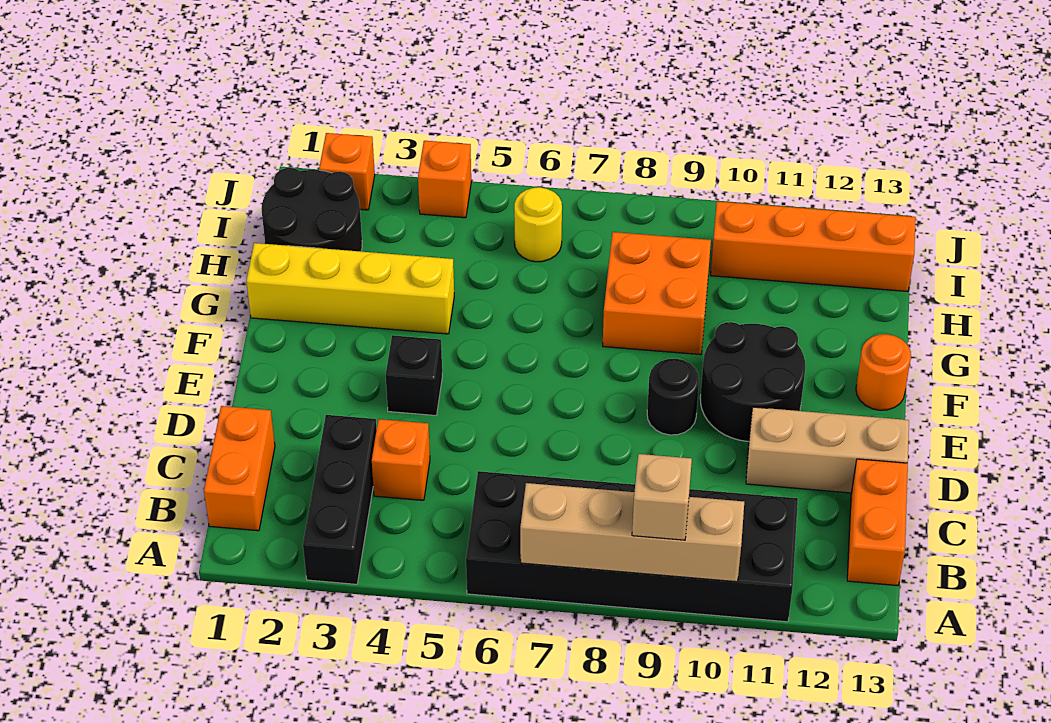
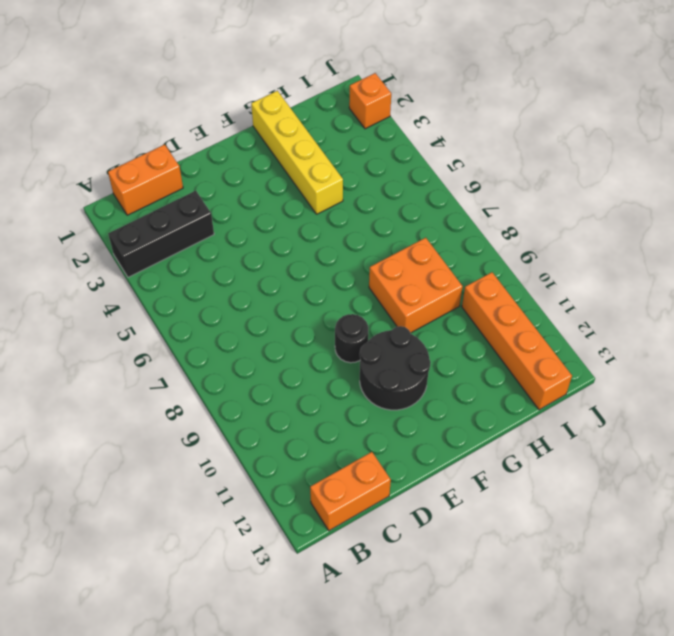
none -> black 2x6 brick [466,471,798,622]
none -> orange 1x1 brick [372,419,430,500]
none -> tan 1x3 brick [746,407,909,493]

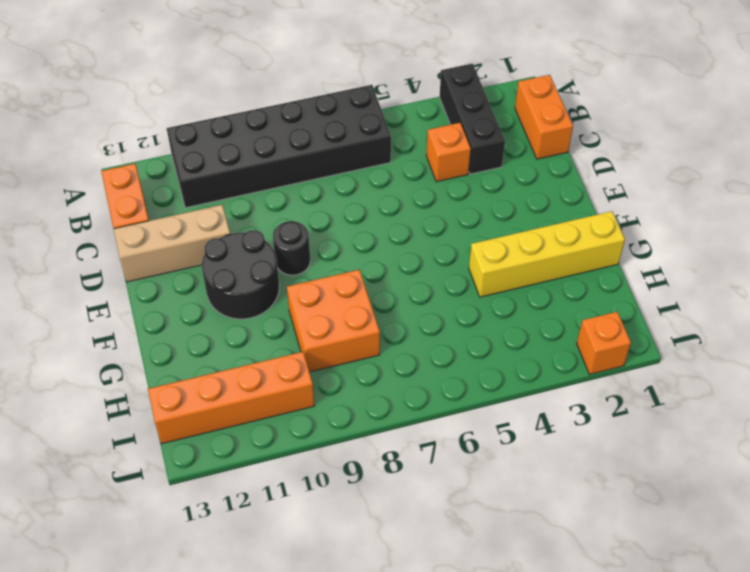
none -> black 1x1 brick [386,335,442,415]
none -> orange 1x1 round brick [856,334,911,410]
none -> black 2x2 round brick [261,168,362,251]

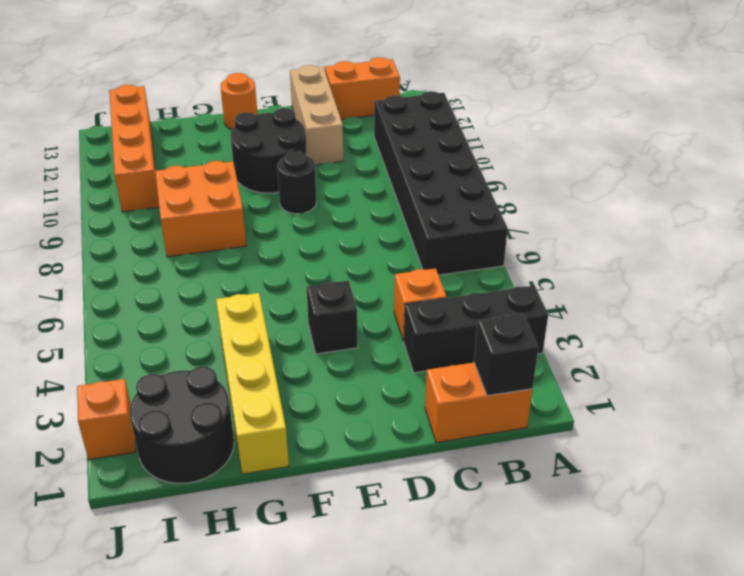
black 1x1 brick [474,314,539,396] -> none
none -> yellow 1x1 round brick [514,187,562,262]
none -> orange 1x1 brick [418,141,471,218]
none -> tan 1x4 brick [520,483,744,582]

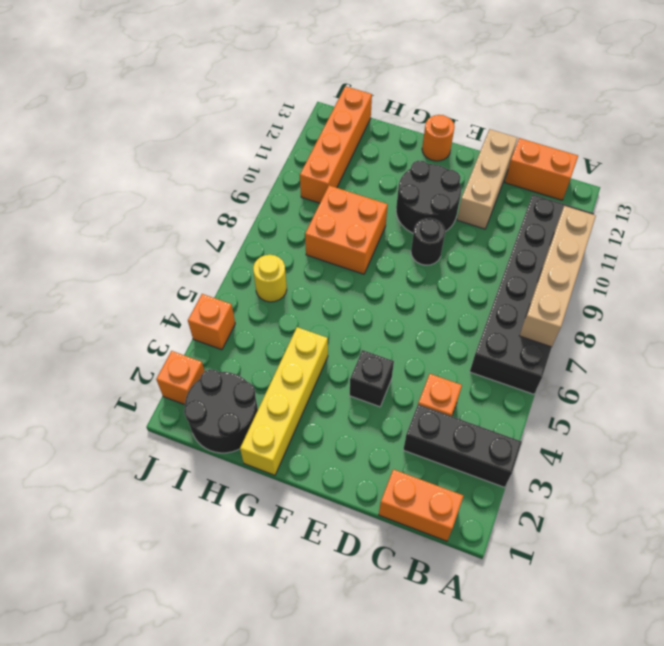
none -> tan 1x1 brick [632,454,692,540]

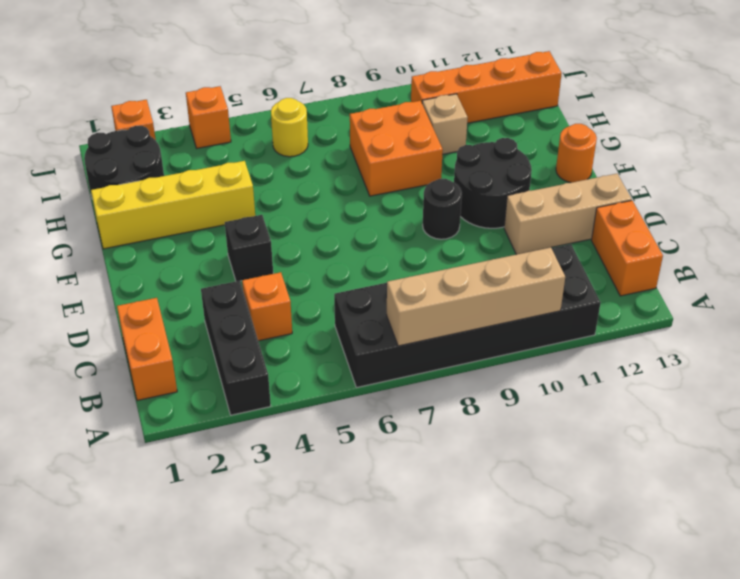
tan 1x1 brick [422,94,468,154] -> tan 1x1 brick moved to [632,454,692,540]

